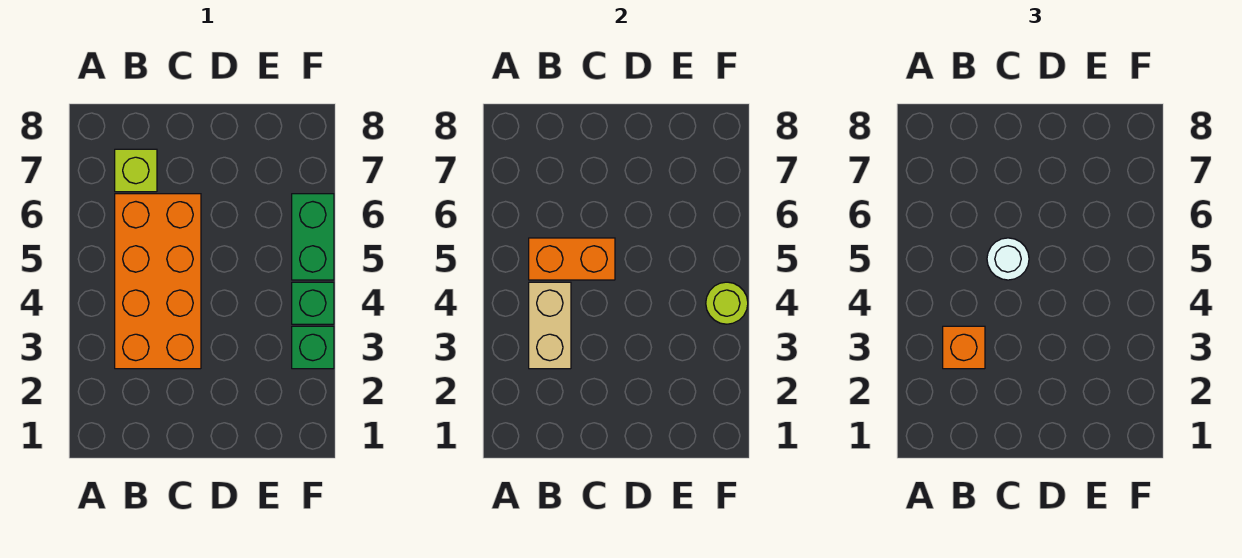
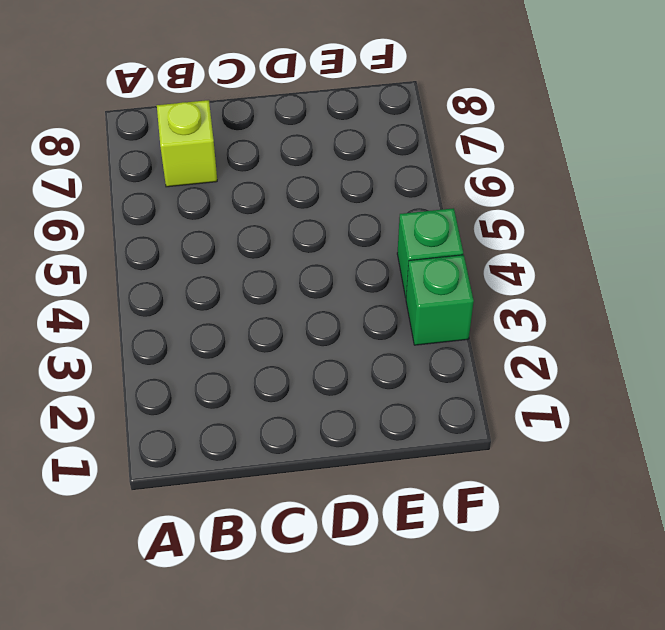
none -> orange 2x4 brick [115,194,201,369]
none -> green 1x2 brick [292,194,334,280]

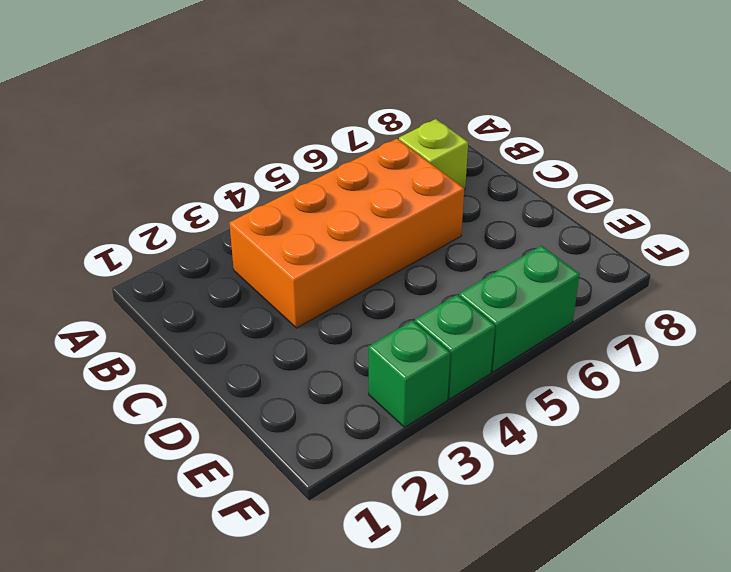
none -> tan 1x2 brick [529,282,571,369]
none -> orange 1x2 brick [529,238,615,280]

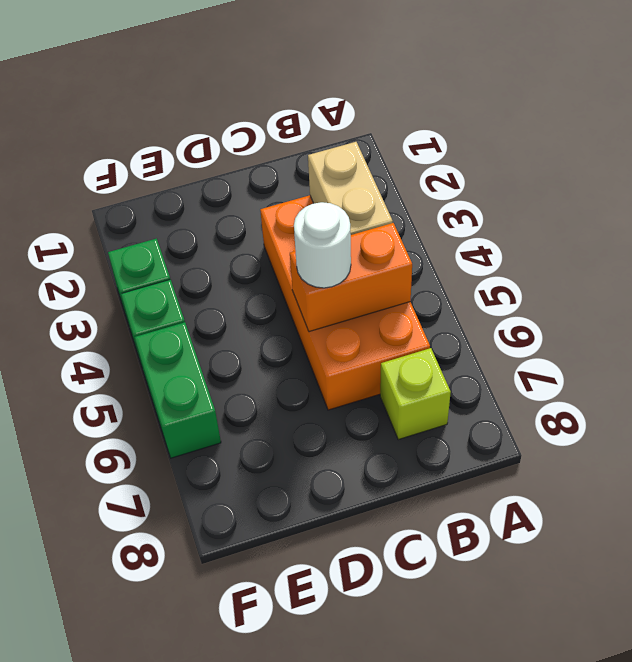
none -> lime 1x1 round brick [706,282,748,324]
none -> orange 1x1 brick [943,326,985,369]

